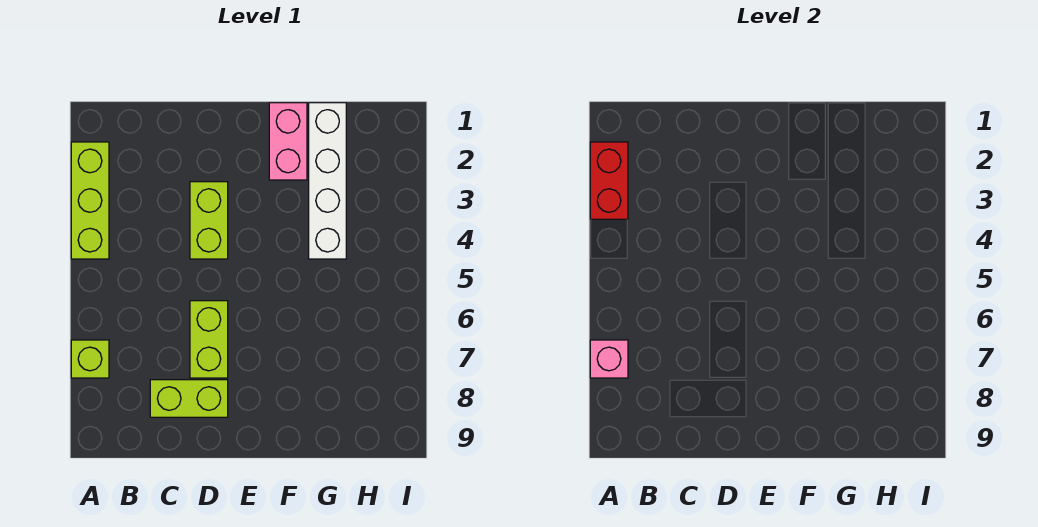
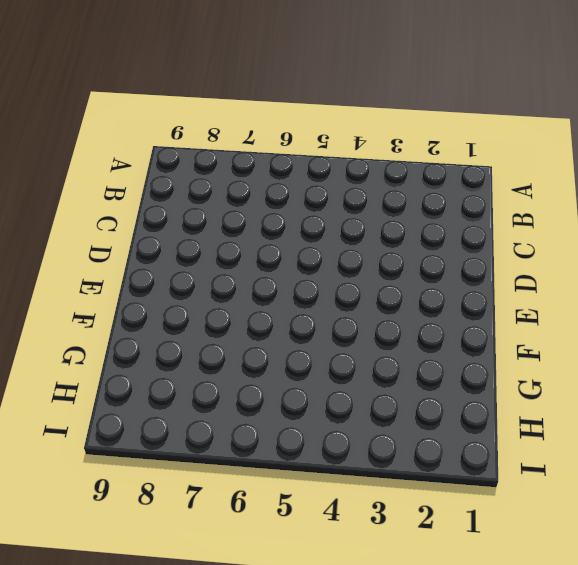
none -> lime 1x3 brick [71,142,109,259]
none -> lime 1x1 brick [71,340,109,378]

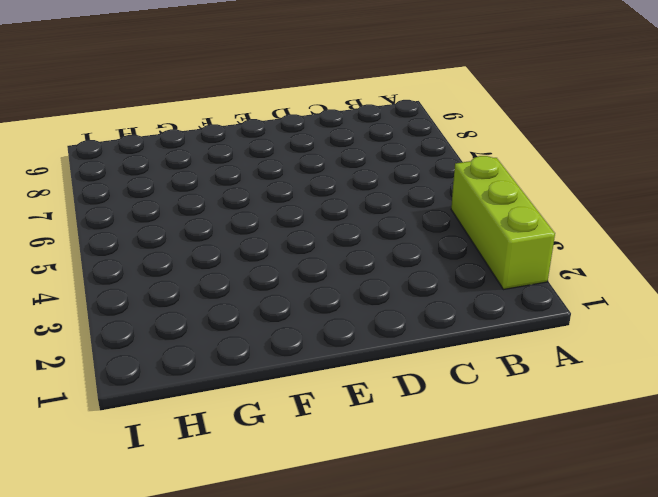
none -> lime 1x1 brick [71,340,109,378]
none -> lime 1x2 brick [150,380,228,417]

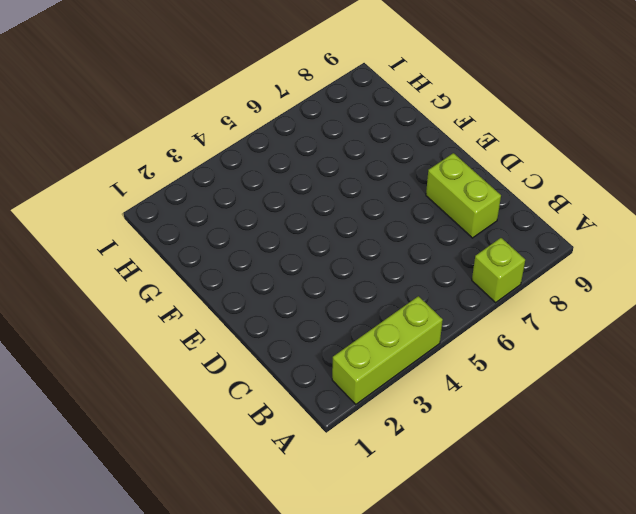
none -> lime 1x2 brick [190,182,228,259]
none -> lime 1x2 brick [190,301,228,378]

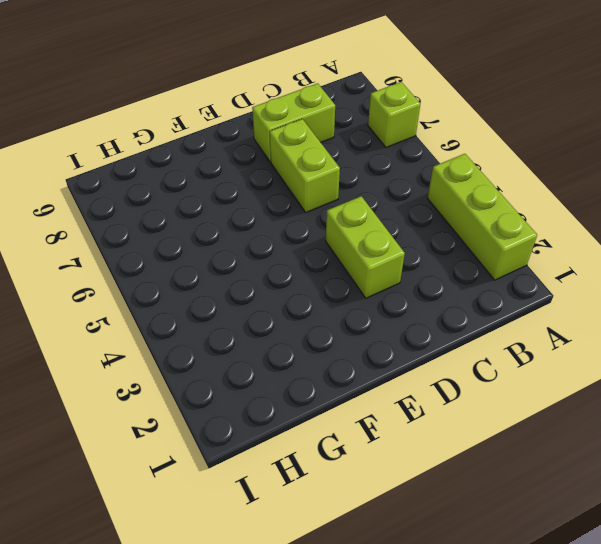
none -> pink 1x2 brick [269,103,307,180]
none -> white 1x4 brick [309,103,346,259]

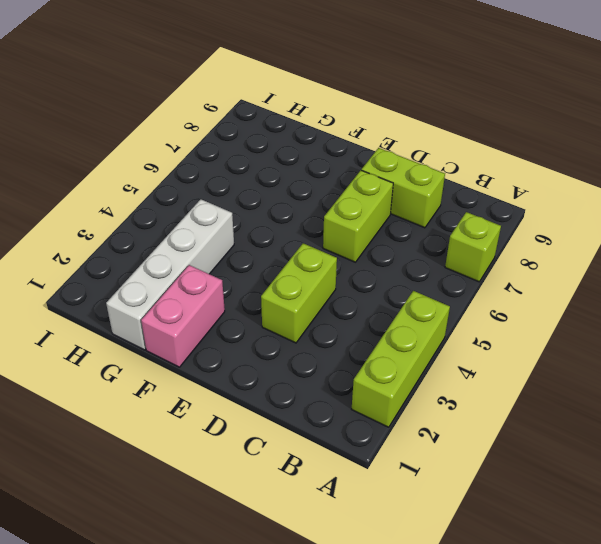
none -> red 1x2 brick [590,142,628,219]
none -> pink 1x1 brick [590,340,628,378]

